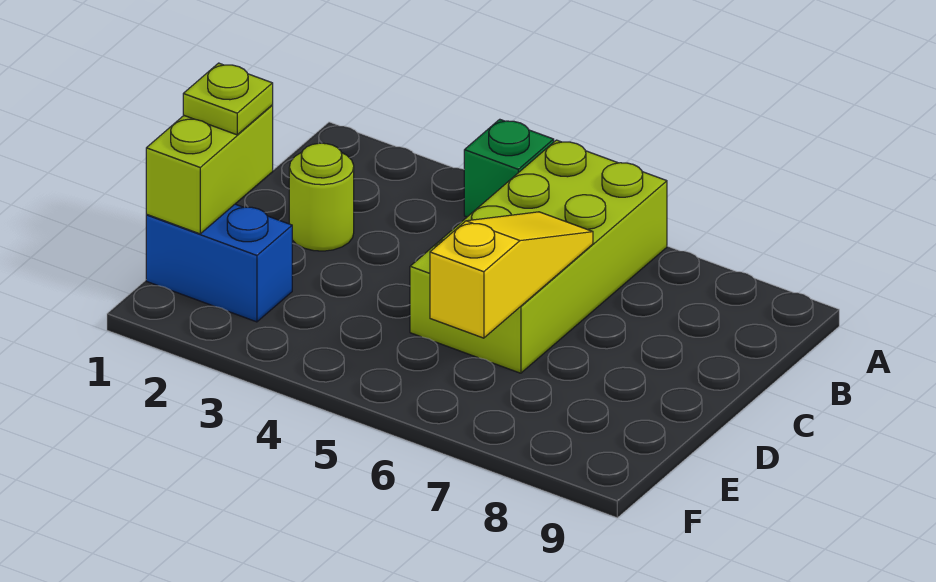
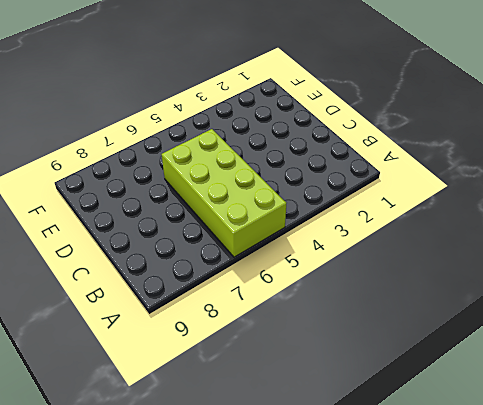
none -> green 1x1 brick [464,119,554,217]
none -> lime 1x1 round brick [289,143,354,251]

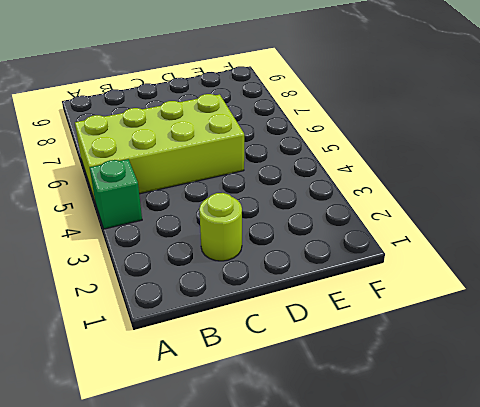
none -> blue 1x2 brick [146,204,292,322]
none -> yellow 1x3 slope [430,212,593,338]

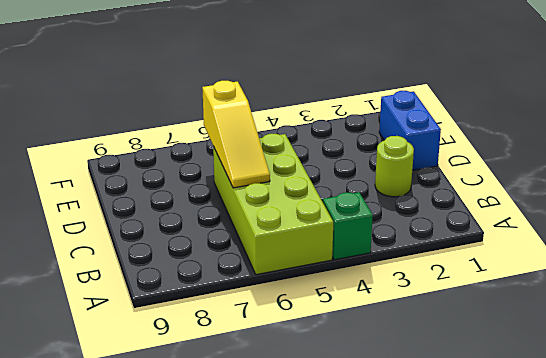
blue 1x2 brick [379,91,441,170] -> blue 1x2 brick turned to [146,204,292,322]
none -> lime 1x2 brick [146,105,273,234]
none -> lime 1x1 plate [183,63,273,135]

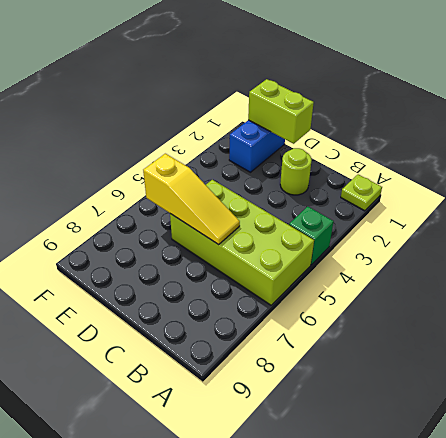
lime 1x1 plate [341,174,382,211] -> lime 1x1 plate moved to [183,63,273,135]

